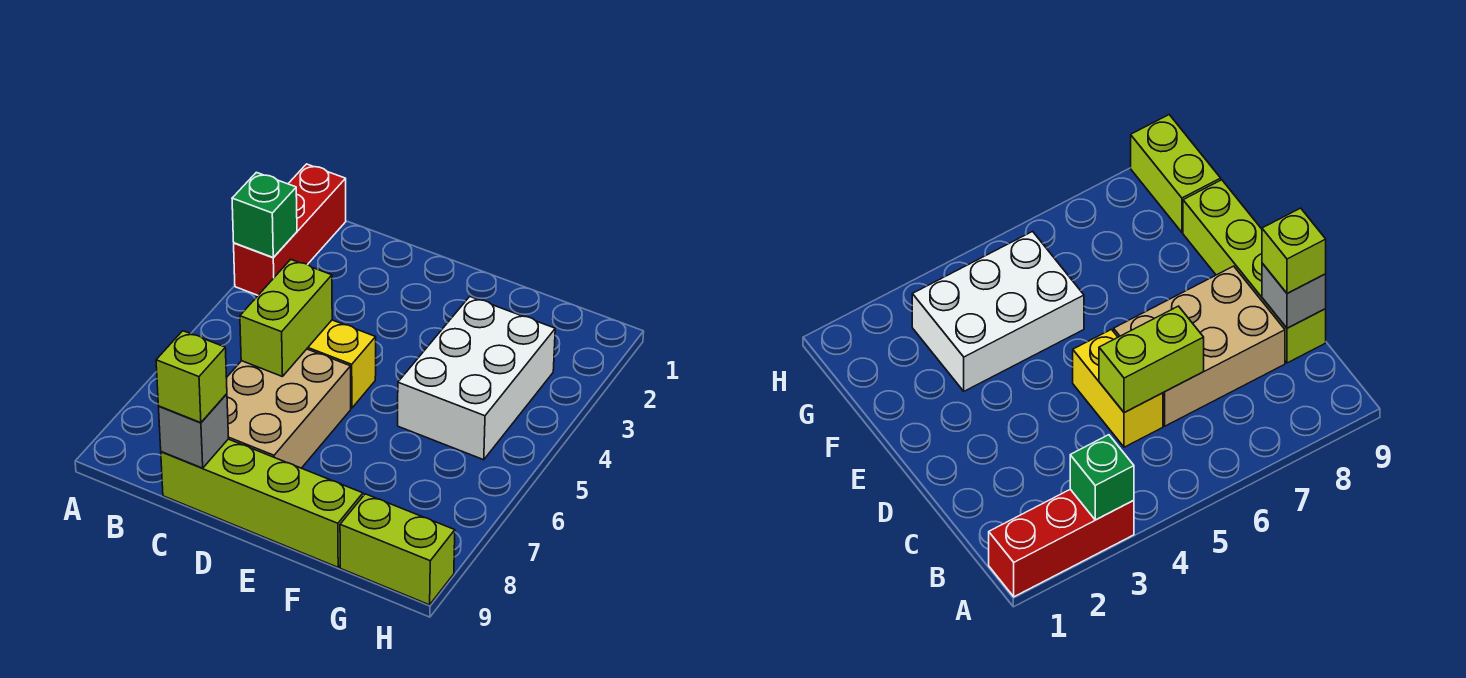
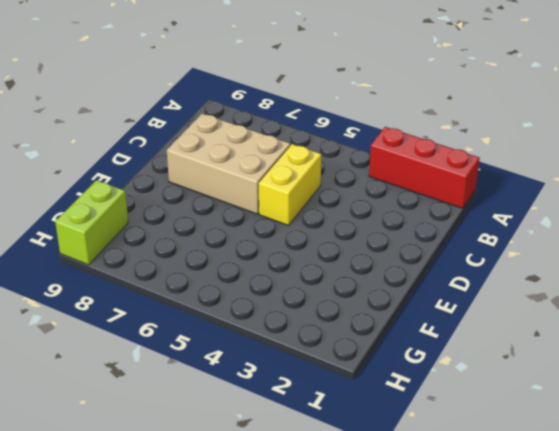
none -> lime 1x4 brick [161,439,363,567]
none -> white 2x3 brick [398,297,555,460]

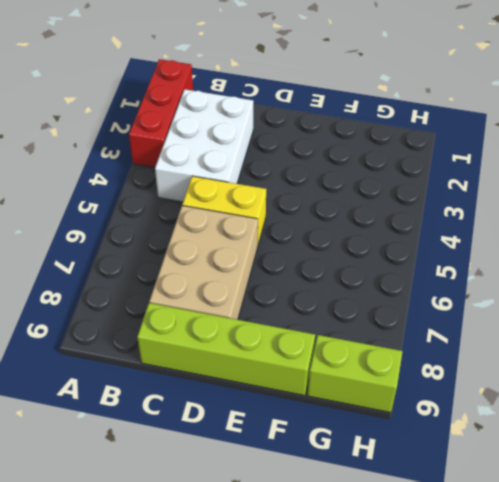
white 2x3 brick [155,89,253,202] -> white 2x3 brick moved to [398,297,555,460]
none -> green 1x1 brick [232,172,297,258]
none -> lime 1x2 brick [240,259,332,377]

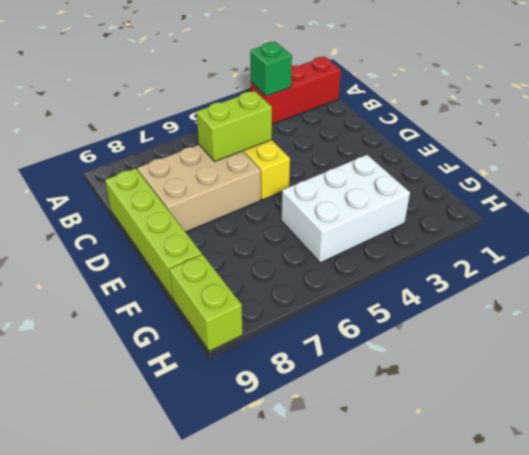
none -> grey 1x1 brick [158,394,229,468]
none -> lime 1x1 brick [156,331,227,423]

